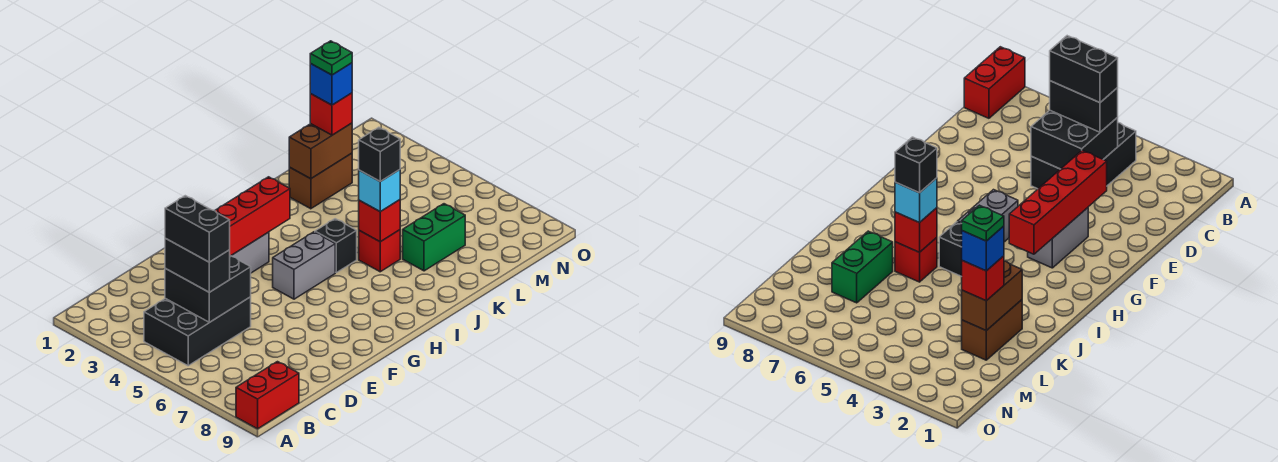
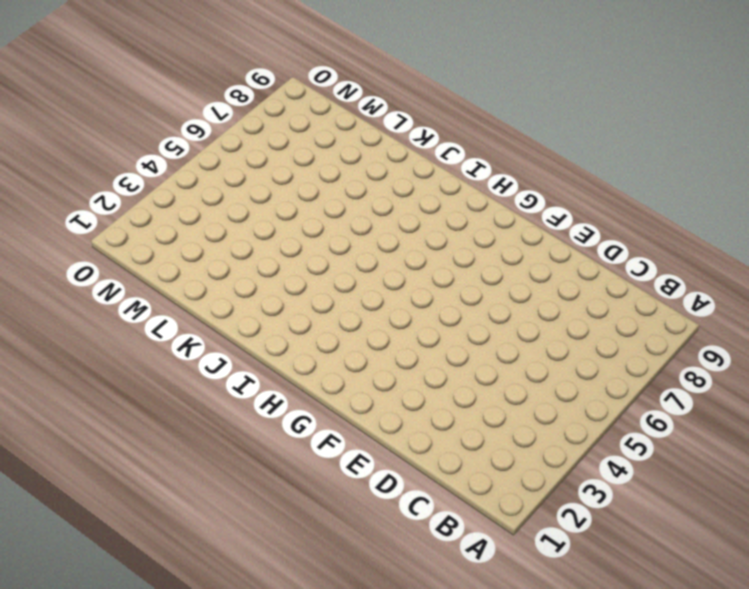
none -> red 1x2 brick [236,362,299,429]
none -> black 2x3 brick [144,297,251,366]
none -> grey 1x2 brick [231,232,269,273]

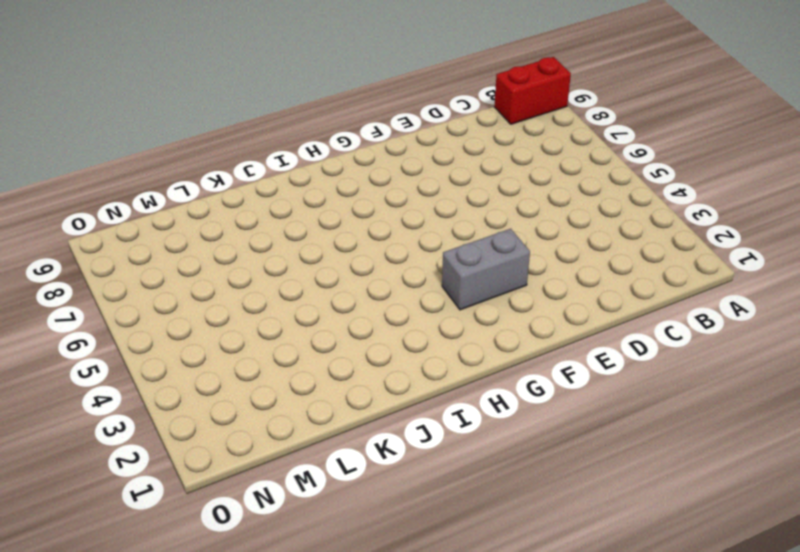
none -> black 2x3 brick [144,297,251,366]
none -> grey 1x2 brick [273,232,335,299]
none -> black 1x1 brick [315,219,357,273]

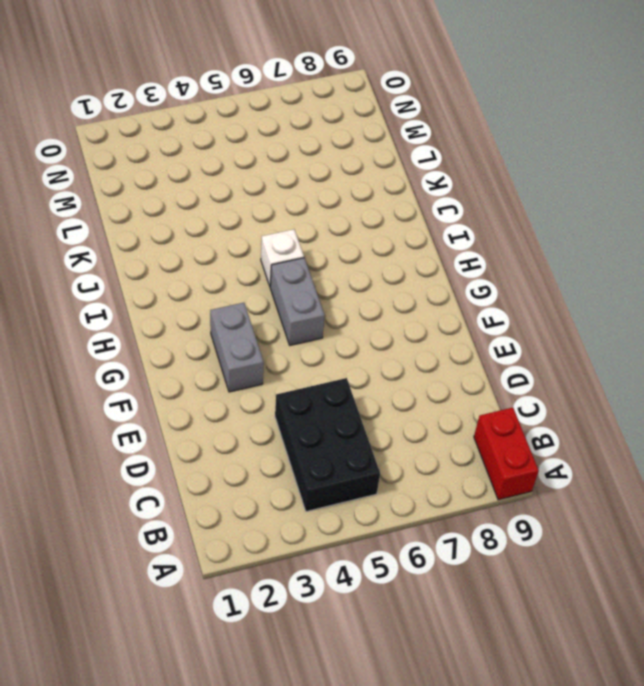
white 1x1 brick [261,229,304,286] -> black 1x1 brick [315,219,357,273]
none -> red 1x1 brick [359,230,400,272]
none -> brown 1x2 brick [289,153,352,209]
none -> green 1x2 brick [403,204,465,271]

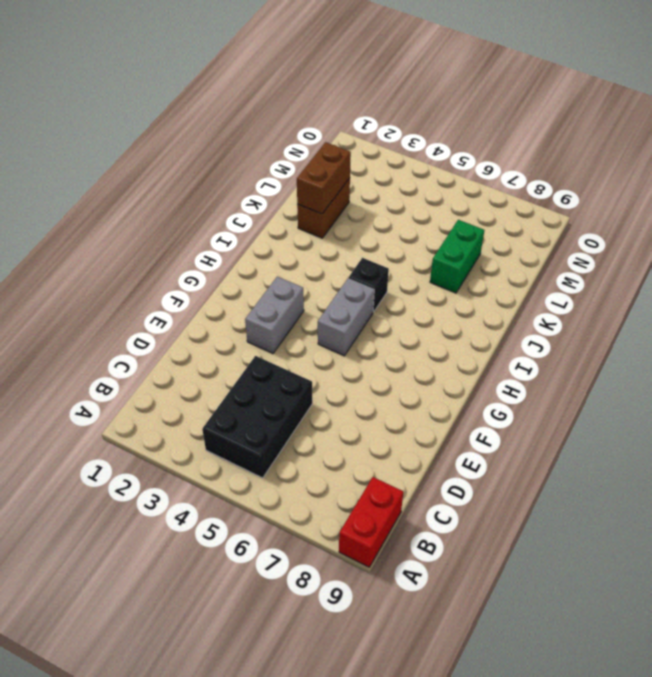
none -> red 1x1 brick [359,230,400,272]
none -> black 2x2 brick [165,256,251,322]
none -> red 1x4 brick [215,177,290,256]

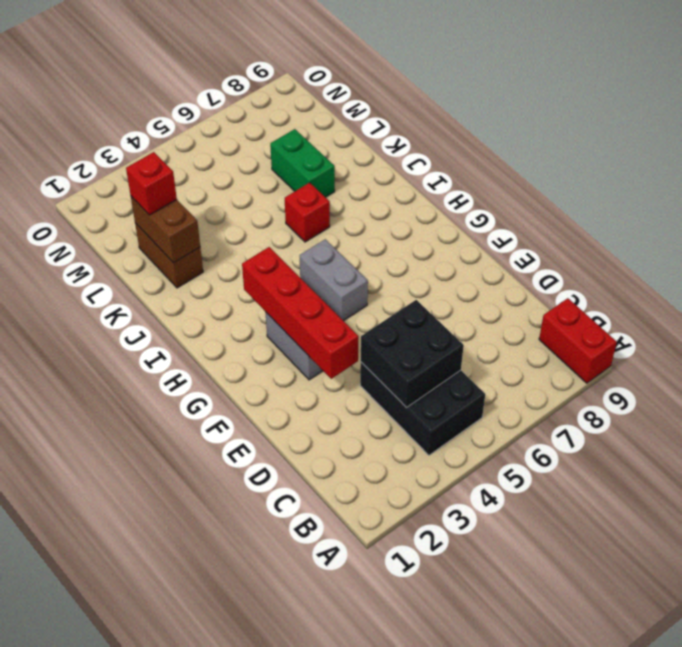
none -> black 1x1 brick [315,219,357,273]
none -> red 1x1 brick [359,200,400,242]
none -> black 1x2 brick [165,238,230,292]

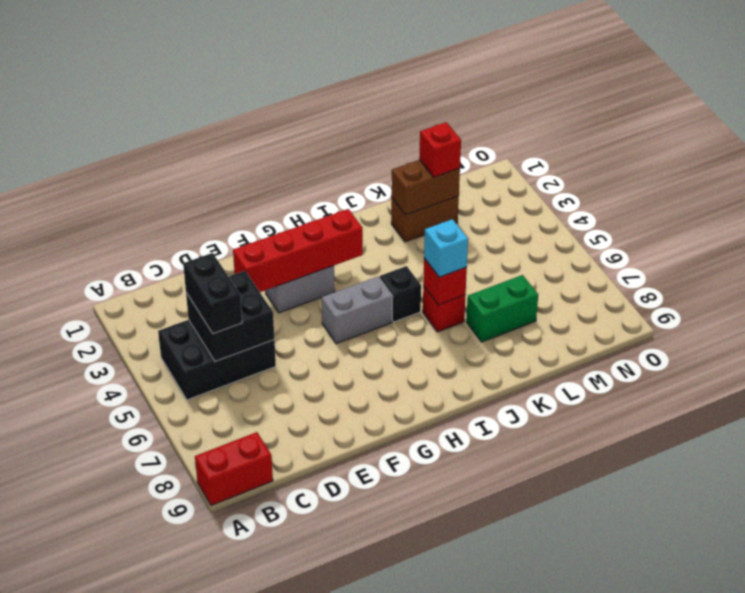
none -> black 1x2 brick [165,196,230,262]
none -> black 1x1 brick [359,127,400,181]
none -> blue 1x1 brick [310,63,352,105]

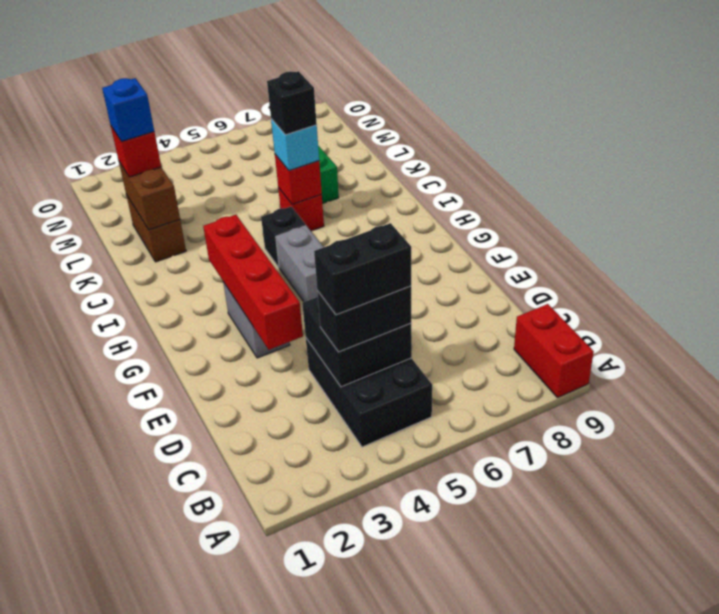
none -> green 1x1 plate [310,41,352,75]

